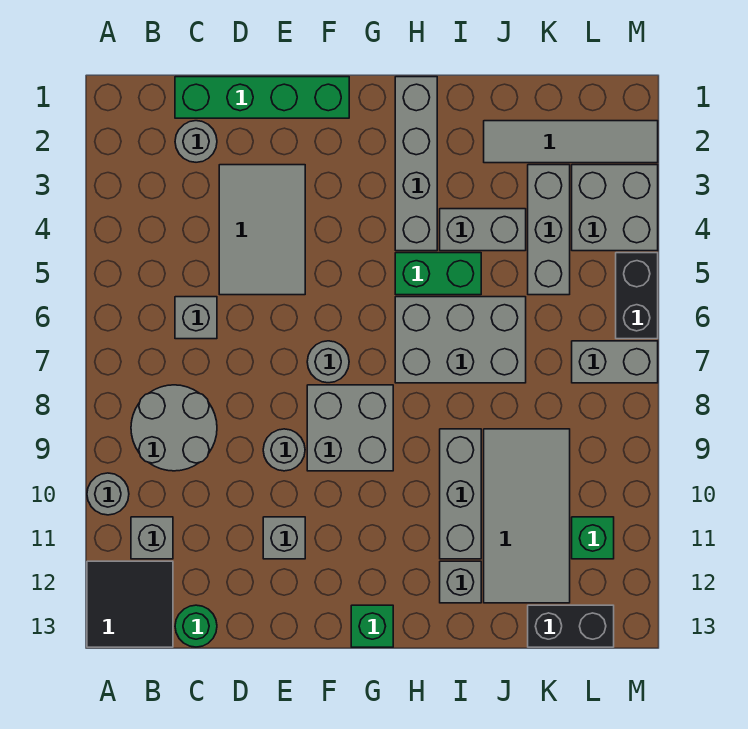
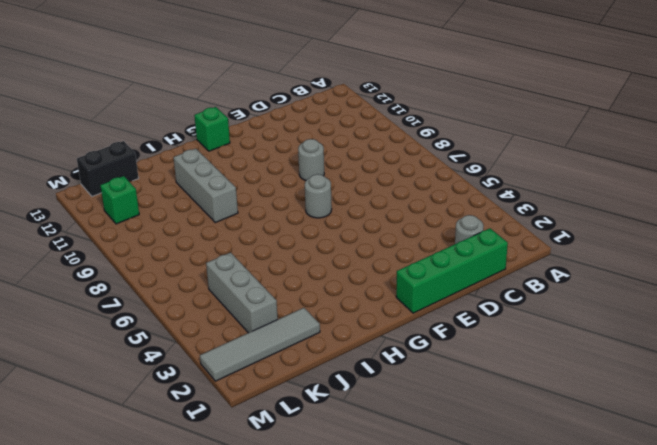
none -> grey 1x1 round brick [87,473,129,515]
none -> black 2x2 tile [87,561,173,647]
none -> grey 2x2 round brick [131,385,217,471]

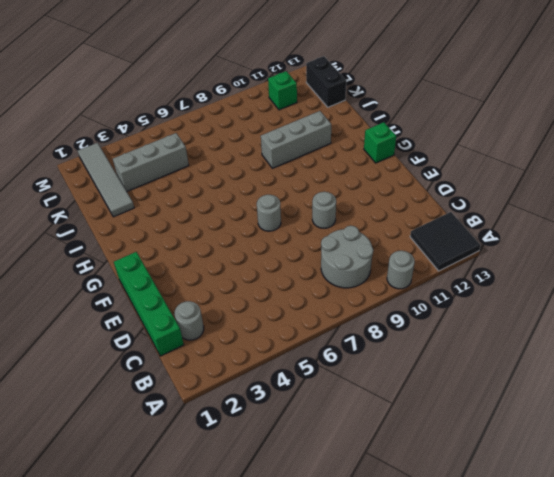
none -> grey 1x1 brick [131,517,173,559]
none -> grey 1x1 brick [175,297,217,339]
none -> green 1x1 round brick [175,605,217,647]

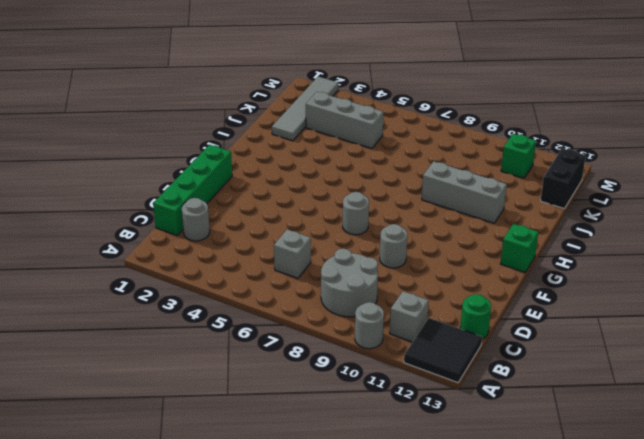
none -> grey 2x3 tile [219,165,305,295]
none -> grey 1x1 brick [263,517,305,559]
none -> grey 2x2 brick [307,385,393,471]

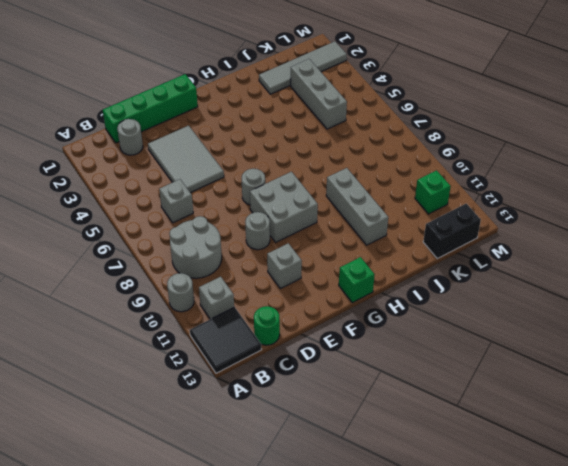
none -> grey 1x4 brick [395,77,437,251]
none -> green 1x2 brick [395,253,481,295]
none -> grey 2x3 brick [395,297,526,383]

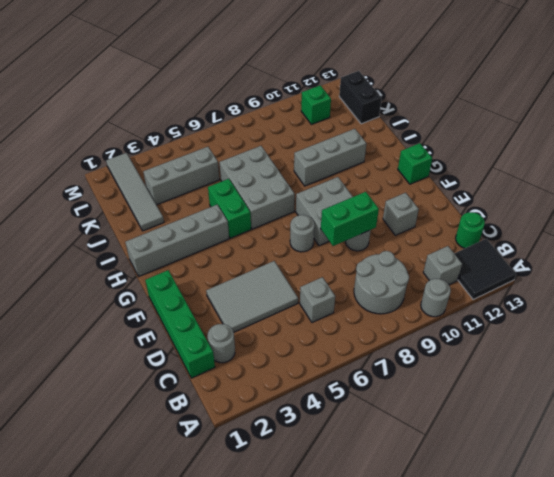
green 1x2 brick [321,192,379,246] -> none
none -> grey 1x2 brick [440,209,526,251]
none -> grey 1x1 brick [440,561,481,603]
none -> grey 2x4 tile [484,429,570,603]

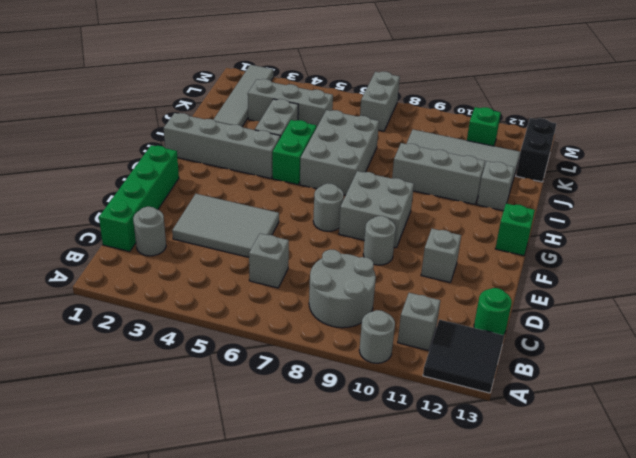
none -> grey 2x2 brick [572,165,658,251]
none -> black 1x2 brick [616,253,658,339]

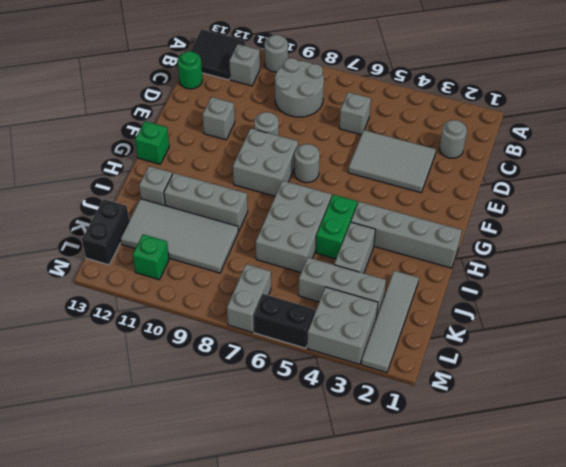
none -> green 1x4 brick [175,77,349,118]

